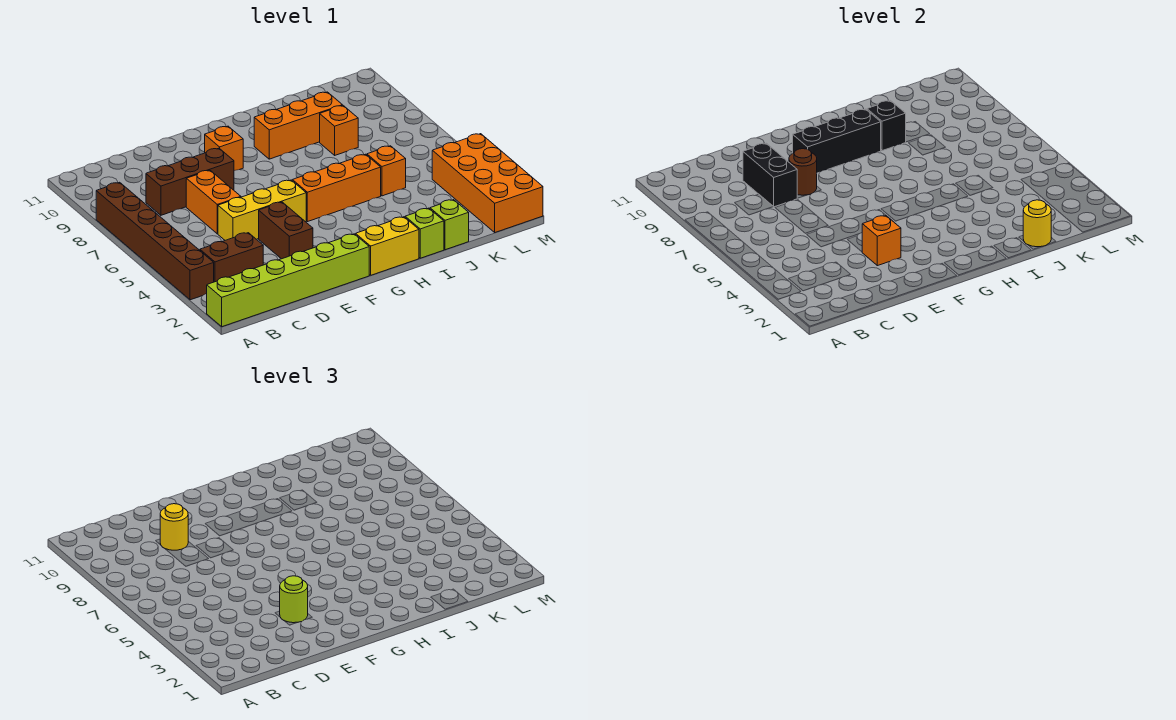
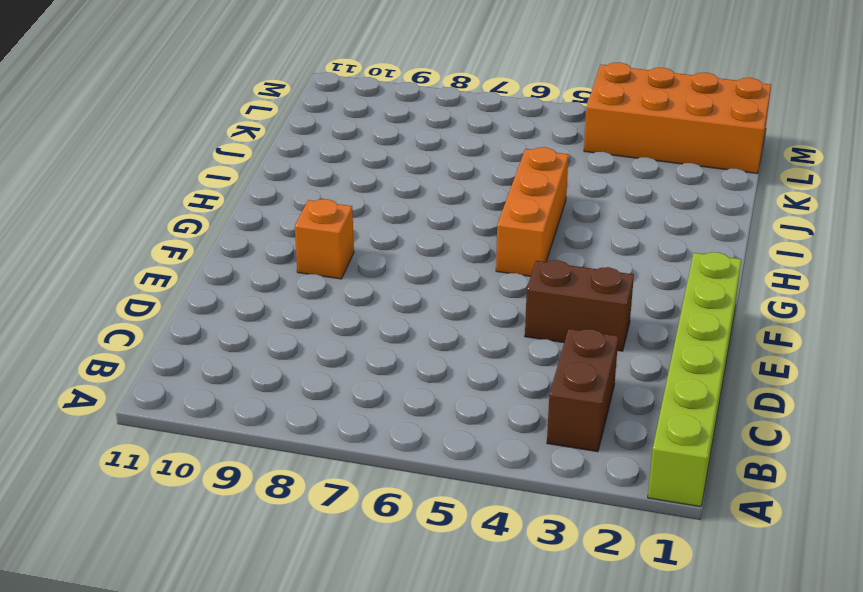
none -> brown 1x6 brick [96,182,214,300]
none -> brown 1x3 brick [146,148,234,215]
none -> yellow 1x3 brick [218,180,306,240]

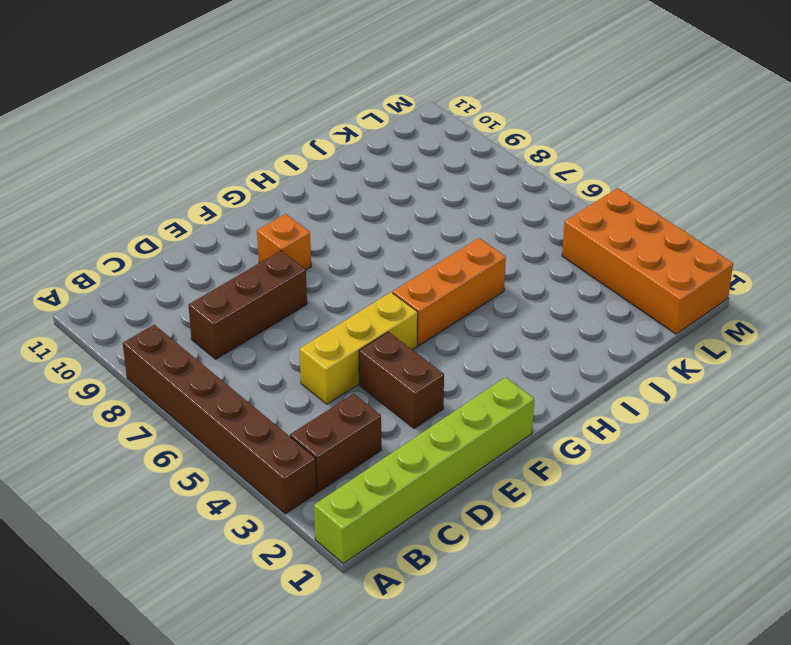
none -> orange 1x2 brick [186,170,241,234]
none -> yellow 1x2 brick [356,217,419,275]
none -> orange 1x3 brick [254,92,342,159]

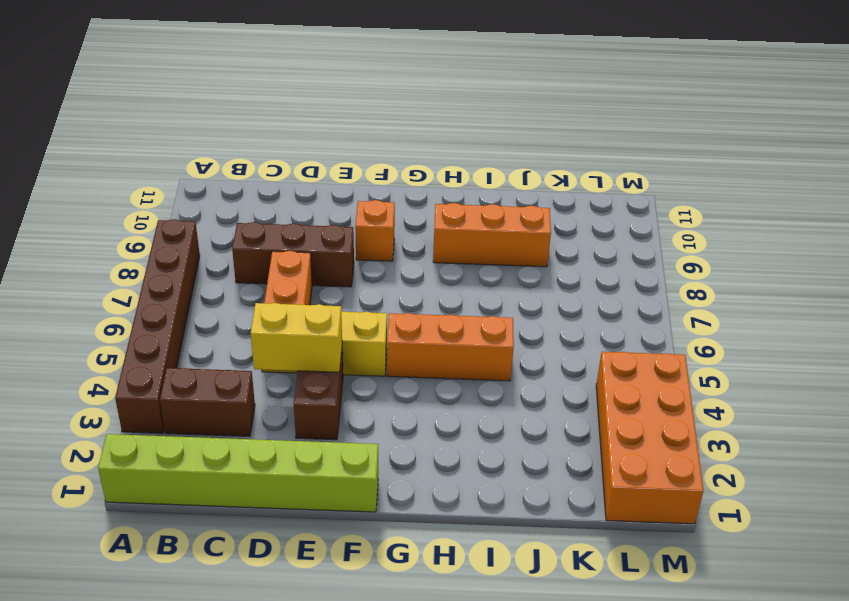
yellow 1x2 brick [251,303,342,372] -> yellow 1x2 brick moved to [356,217,419,275]
none -> lime 1x1 brick [405,208,444,258]
none -> lime 1x1 brick [430,200,469,250]
none -> orange 1x1 brick [367,146,406,196]

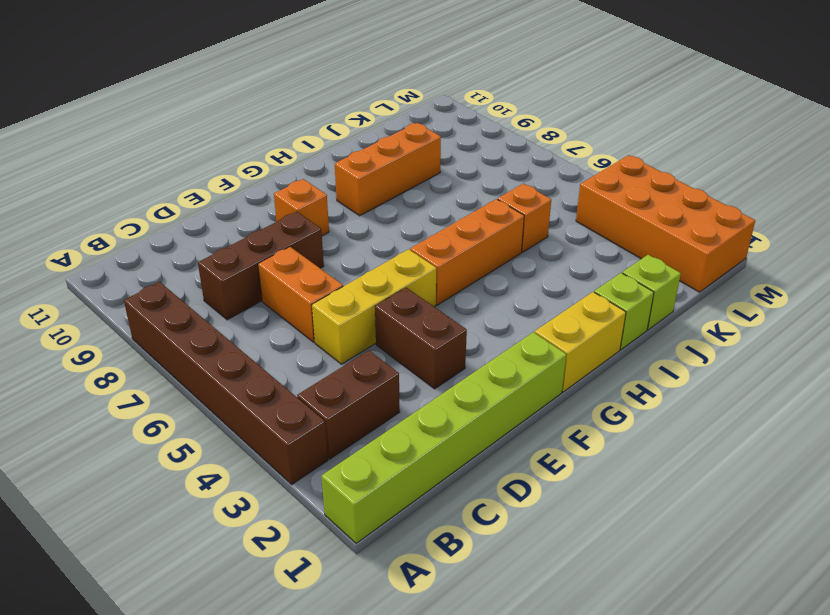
none -> orange 1x1 brick [320,105,358,155]
none -> black 1x2 brick [743,143,797,207]
none -> orange 1x1 brick [862,216,901,266]

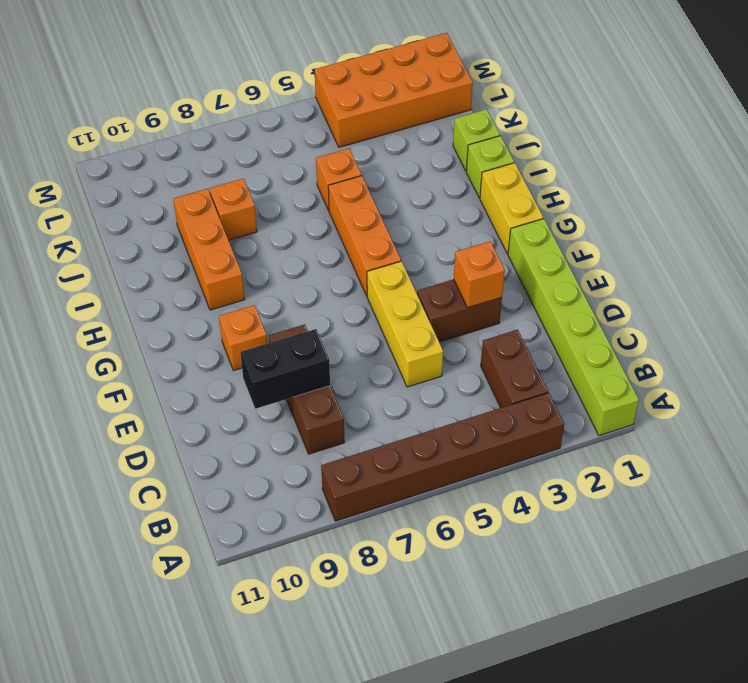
none -> orange 1x2 brick [186,170,241,234]
none -> brown 1x1 round brick [789,149,817,195]
none -> black 1x3 brick [793,109,881,173]

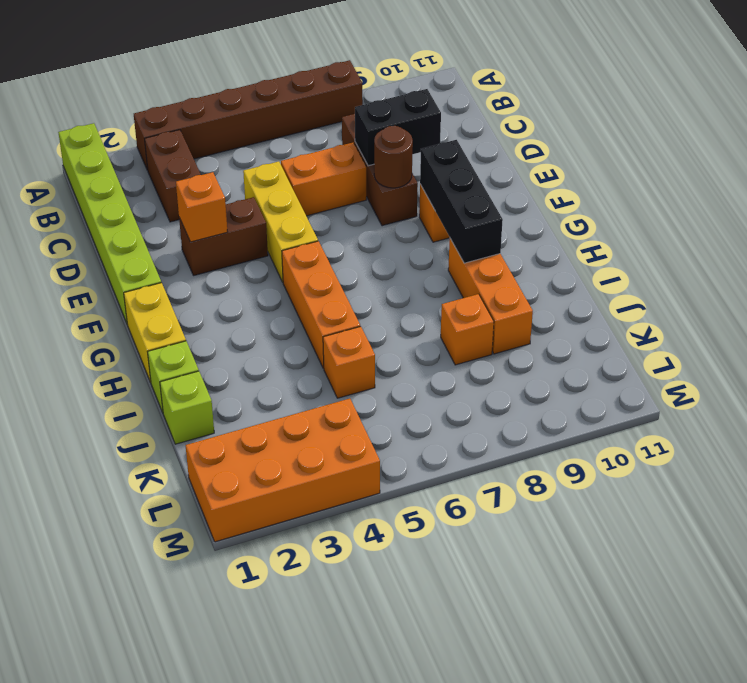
none -> black 1x1 brick [867,101,906,151]
none -> yellow 1x1 round brick [1023,200,1051,247]
none -> yellow 1x1 round brick [160,504,188,550]

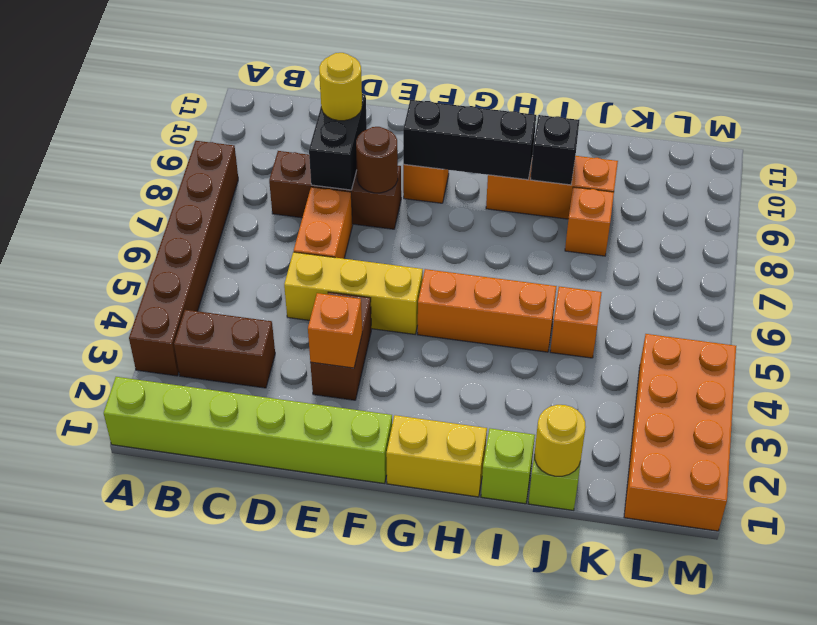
none -> lime 1x1 round brick [280,576,308,623]

